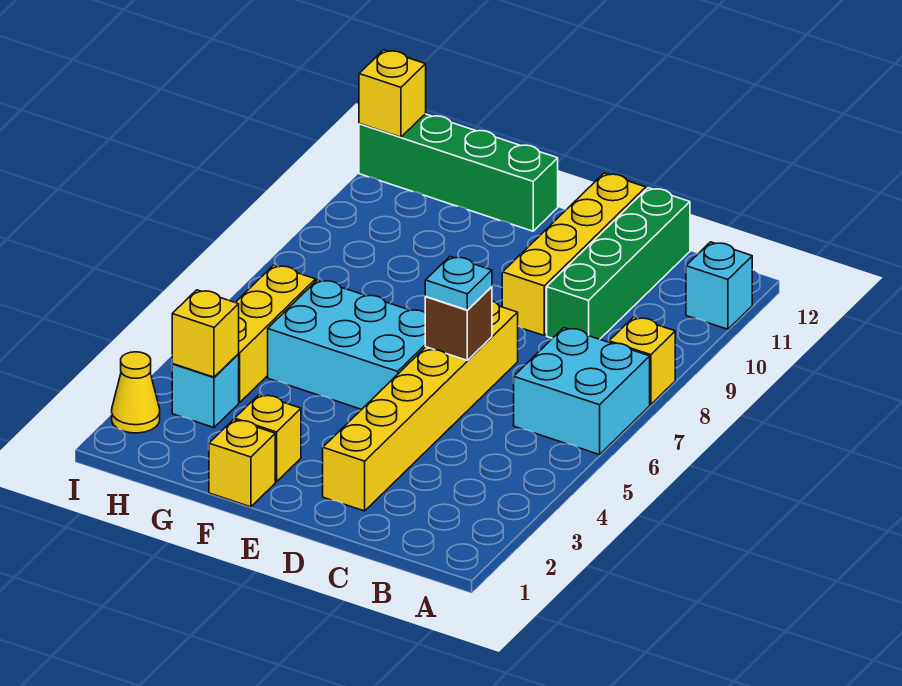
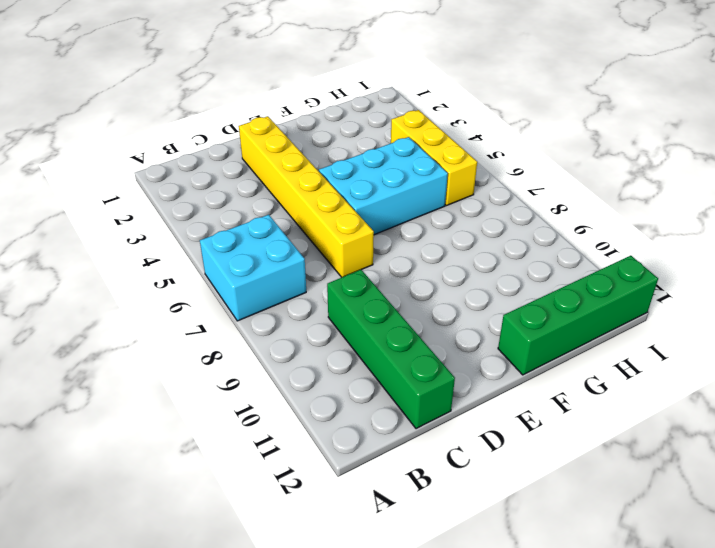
none -> yellow 1x1 brick [609,317,675,404]
none -> cyan 1x1 brick [686,242,752,329]
none -> yellow 1x4 brick [502,173,646,335]

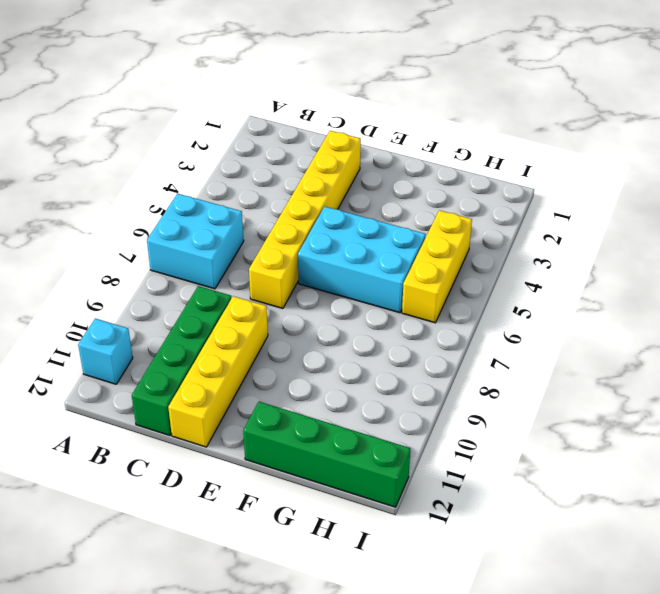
none -> yellow 1x1 brick [609,317,675,404]
none -> yellow 1x1 brick [209,420,275,507]
none -> yellow 1x1 brick [234,394,301,482]

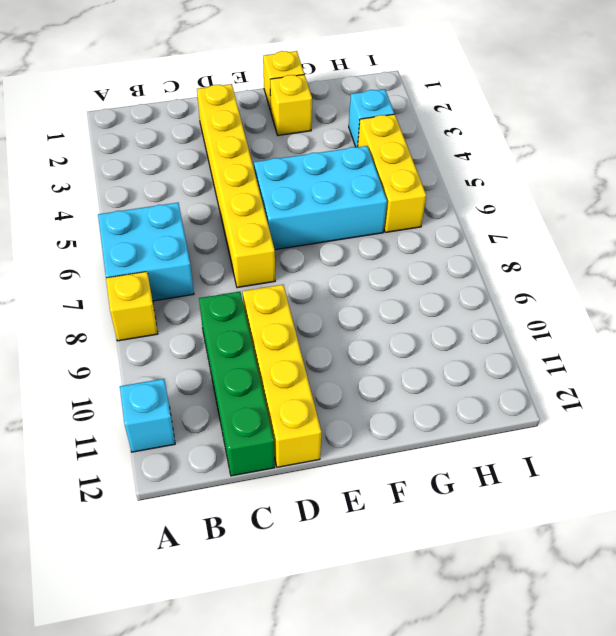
none -> green 1x4 brick [359,114,558,231]
none -> yellow 1x1 cone [112,352,160,433]
none -> brown 1x1 brick [425,287,492,360]

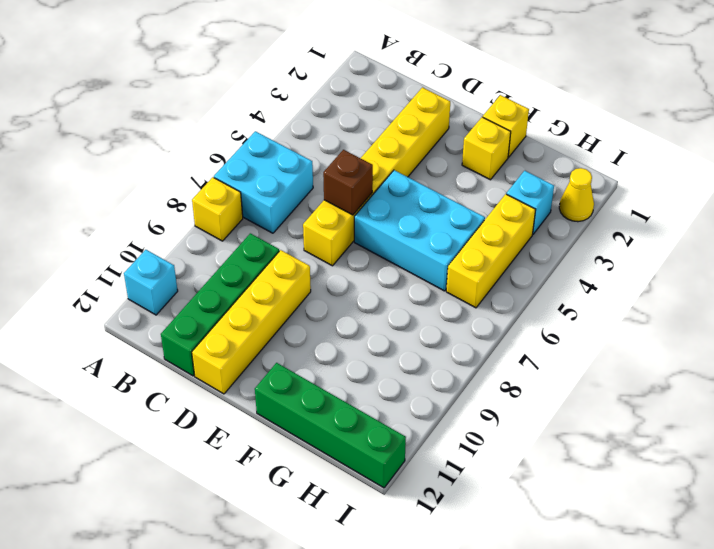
none -> yellow 1x1 brick [172,290,239,377]
none -> yellow 1x1 brick [359,50,426,137]
none -> cyan 1x1 plate [425,256,492,310]

